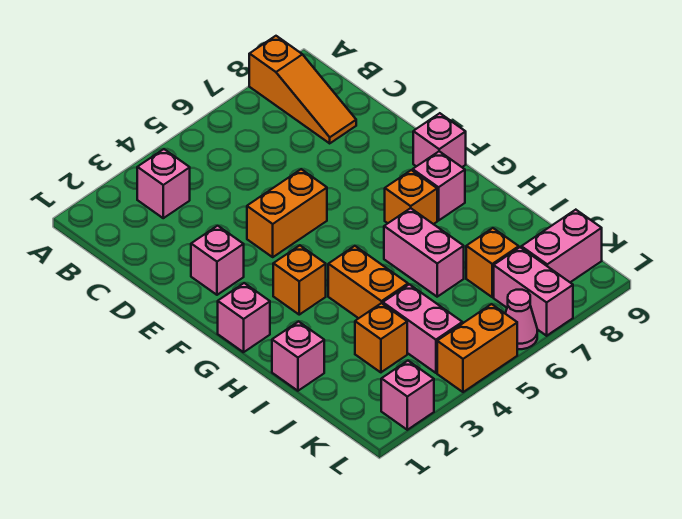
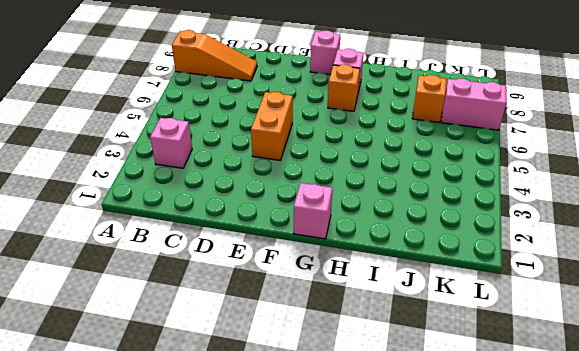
none -> pink 1x1 brick [191,226,244,295]
none -> orange 1x1 brick [273,245,326,315]
none -> orange 1x2 brick [328,246,408,318]

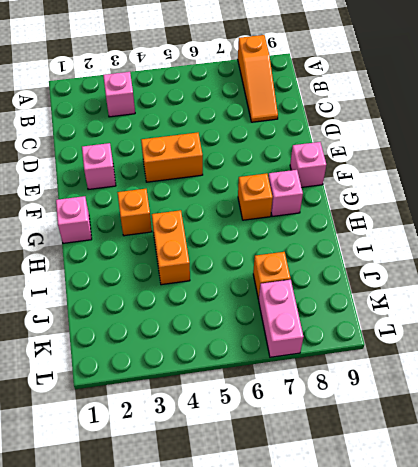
none -> pink 1x2 brick [384,208,464,297]
none -> pink 1x1 brick [272,321,324,391]
none -> orange 1x1 brick [355,303,407,372]

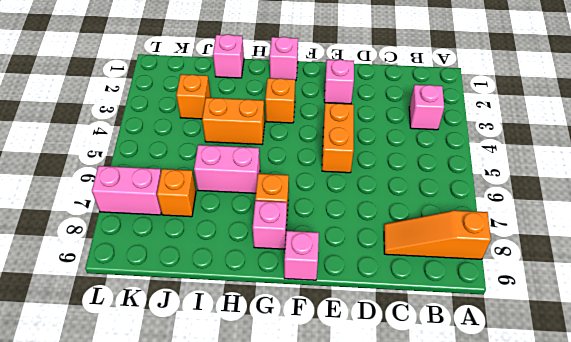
none -> pink 1x2 brick [383,284,462,373]
none -> pink 1x2 brick [521,210,602,282]
none -> pink 1x1 brick [381,361,434,430]

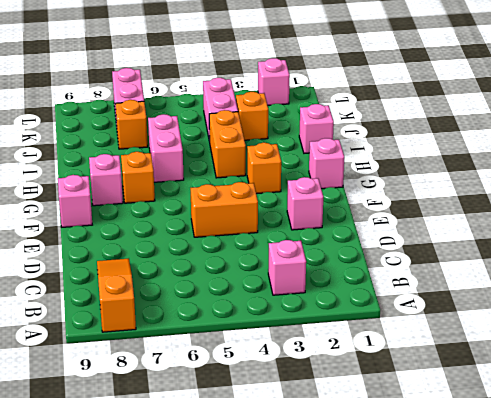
none -> pink 1x2 brick [521,210,602,282]
none -> orange 1x2 brick [437,304,517,392]
none -> pink 1x1 cone [505,290,537,349]

